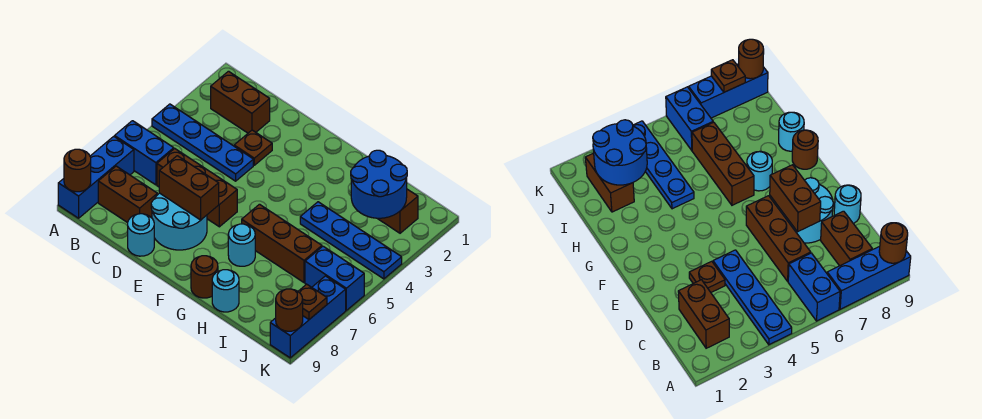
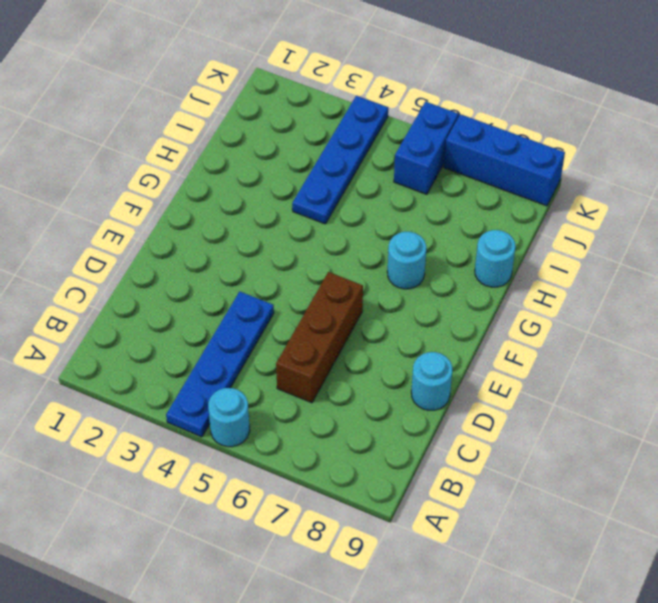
cyan 1x1 round brick [208,388,250,447] -> none
none -> blue 1x2 brick [115,121,174,185]
none -> blue 1x3 brick [58,136,134,218]
none -> brown 1x2 brick [211,71,270,133]

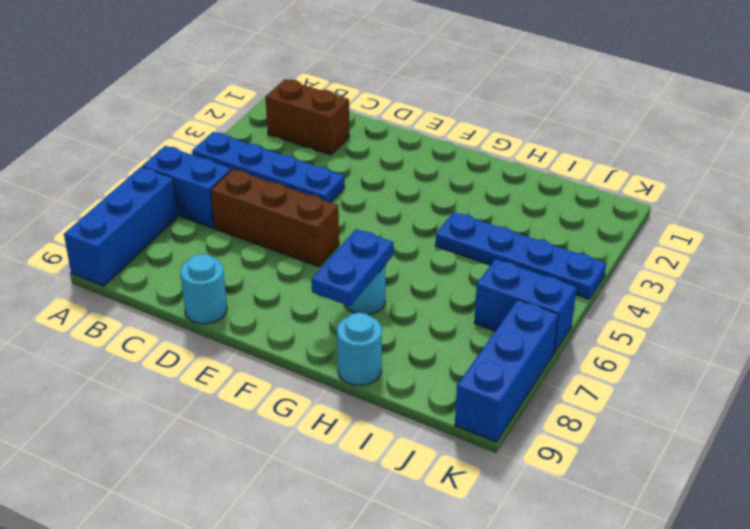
blue 1x2 plate [311,229,393,306] -> none
none -> brown 1x2 brick [98,166,157,223]
none -> brown 1x1 plate [234,130,272,165]
none -> cyan 2x2 round brick [151,193,207,250]

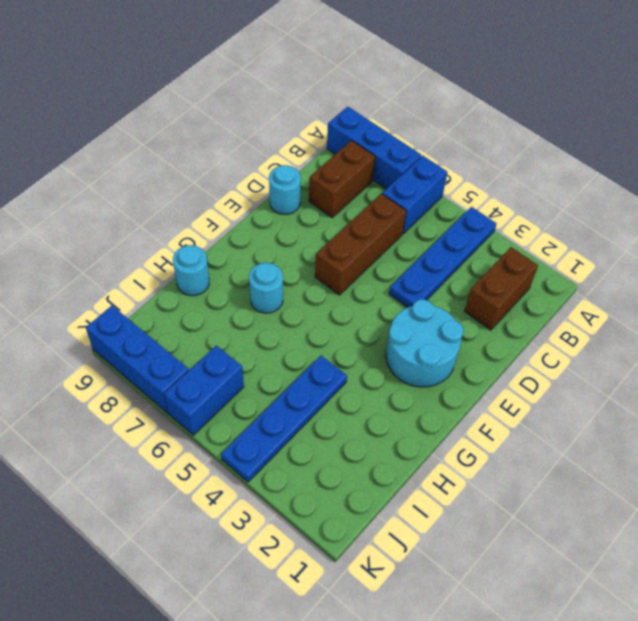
cyan 2x2 round brick [386,300,463,387] -> cyan 2x2 round brick moved to [151,193,207,250]
none -> brown 1x1 plate [234,130,272,165]
none -> brown 1x3 brick [242,204,322,282]
none -> brown 1x1 round brick [191,256,218,298]

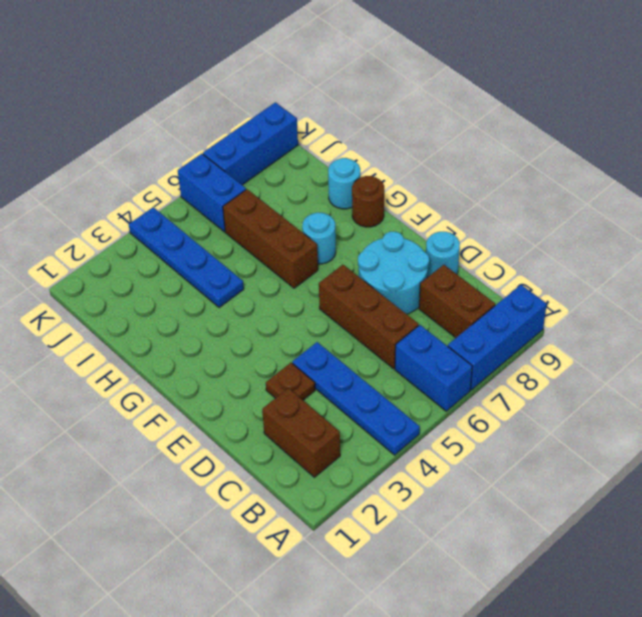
none -> brown 1x2 brick [377,189,418,233]
none -> brown 1x1 round brick [64,149,91,192]
none -> brown 1x2 brick [159,156,219,220]

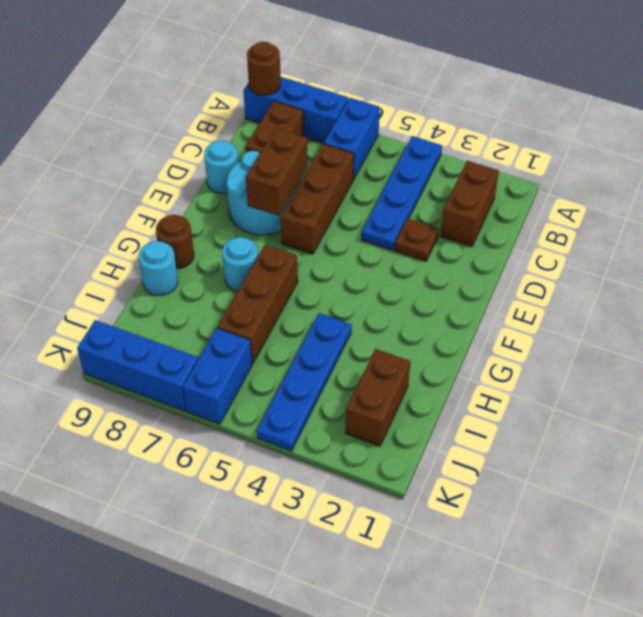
none -> blue 2x2 round brick [351,150,407,218]
none -> brown 1x1 plate [298,284,327,319]
none -> brown 1x1 round brick [276,289,303,331]

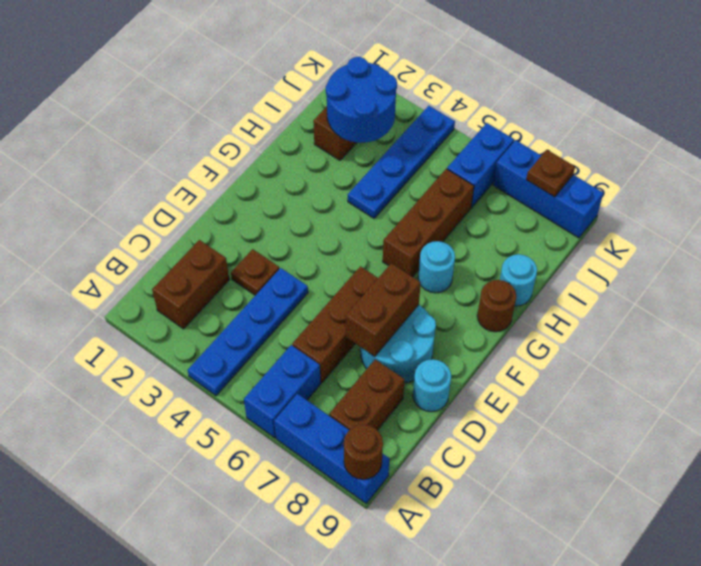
none -> brown 1x1 round brick [276,289,303,331]

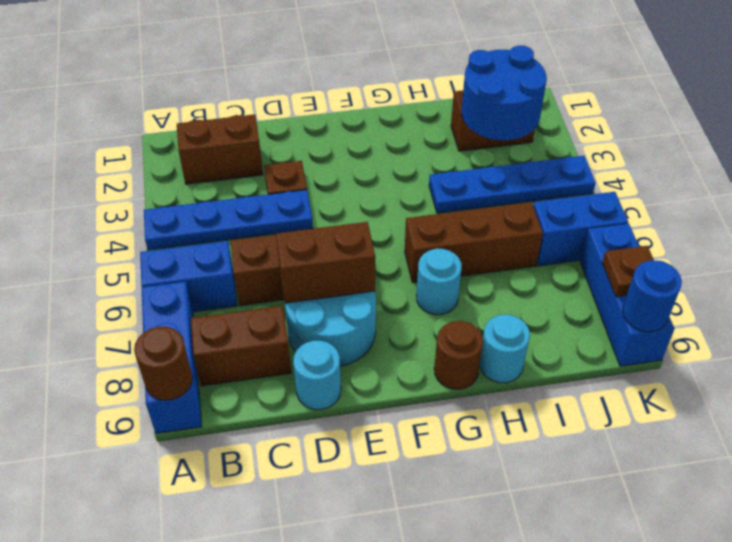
blue 1x1 round brick [623,261,682,332] -> brown 1x1 round brick [276,289,303,331]

